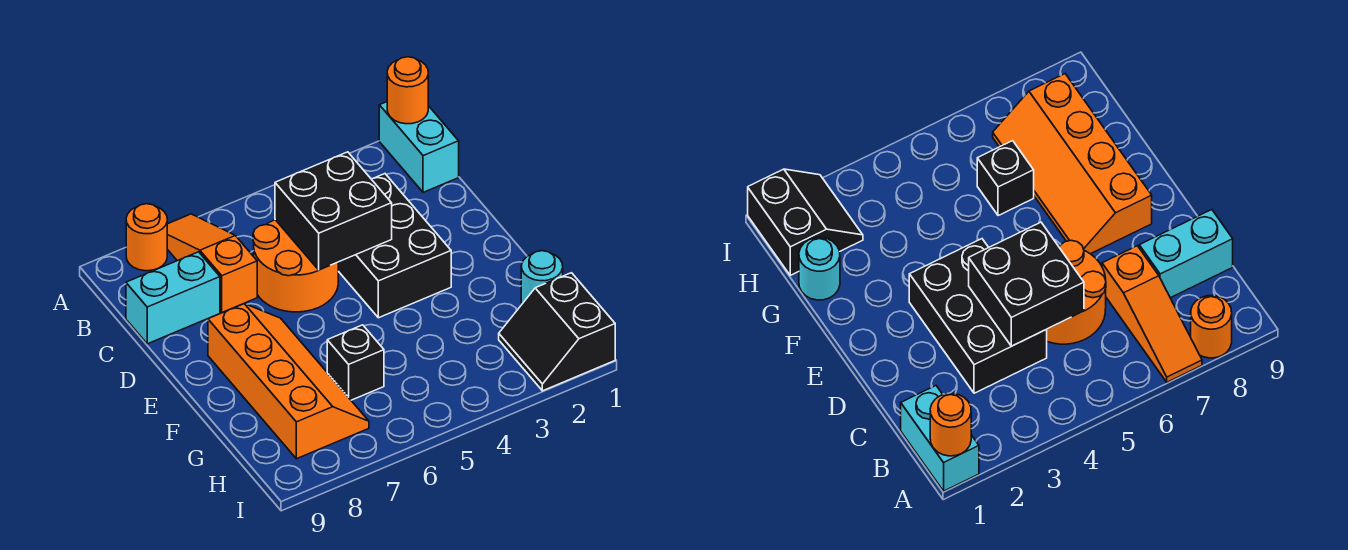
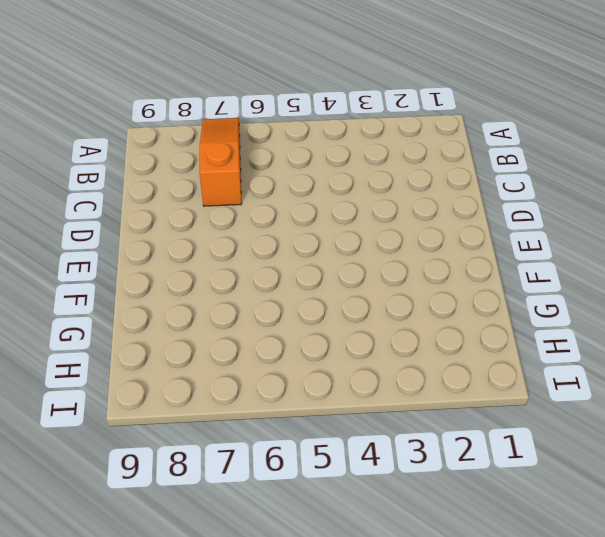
none -> cyan 1x2 brick [379,102,459,192]
none -> orange 1x1 round brick [126,204,167,271]
none -> black 2x3 brick [338,174,451,318]

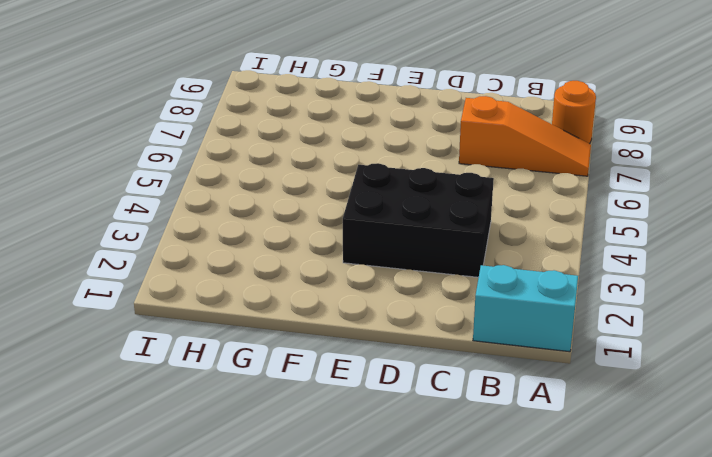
none -> orange 2x2 round brick [253,220,338,312]
none -> cyan 1x2 brick [126,252,220,344]
none -> orange 2x4 slope [208,304,369,459]

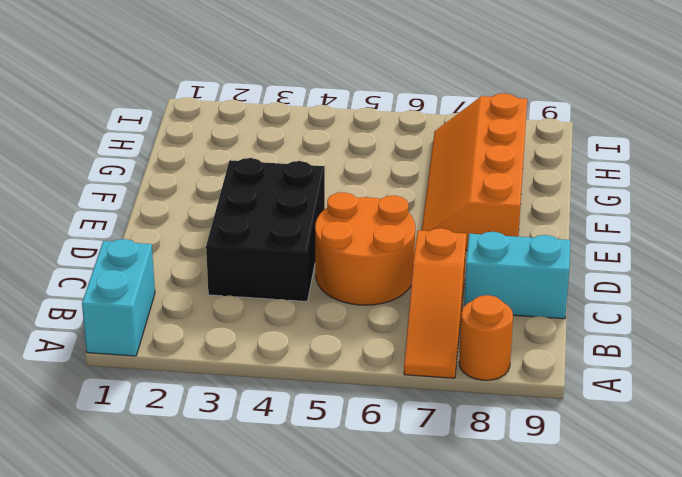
none -> cyan 1x1 round brick [521,251,563,304]
none -> black 1x1 brick [327,325,384,400]
none -> black 2x2 slope [499,273,615,391]

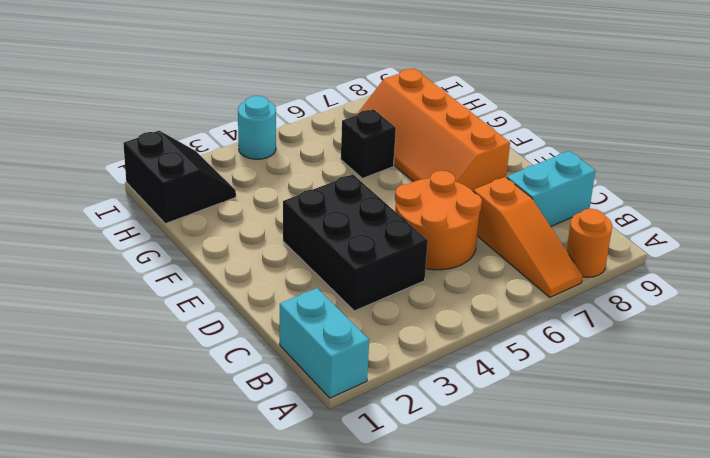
cyan 1x1 round brick [238,96,276,159] -> cyan 1x1 round brick moved to [521,251,563,304]
none -> orange 1x1 round brick [387,57,428,124]
none -> black 2x2 brick [275,152,392,270]

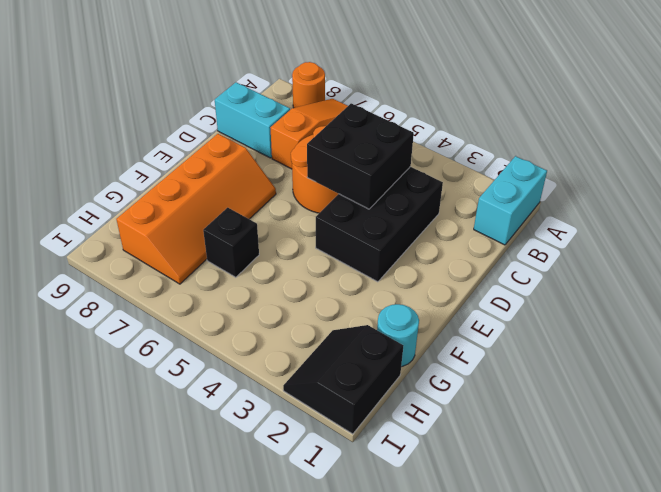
none -> orange 1x1 round brick [387,57,428,124]

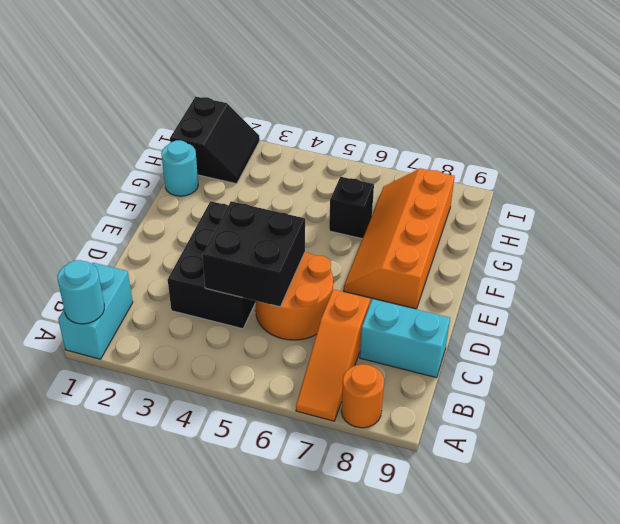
cyan 1x1 round brick [57,260,104,324] -> orange 1x1 round brick [387,57,428,124]

